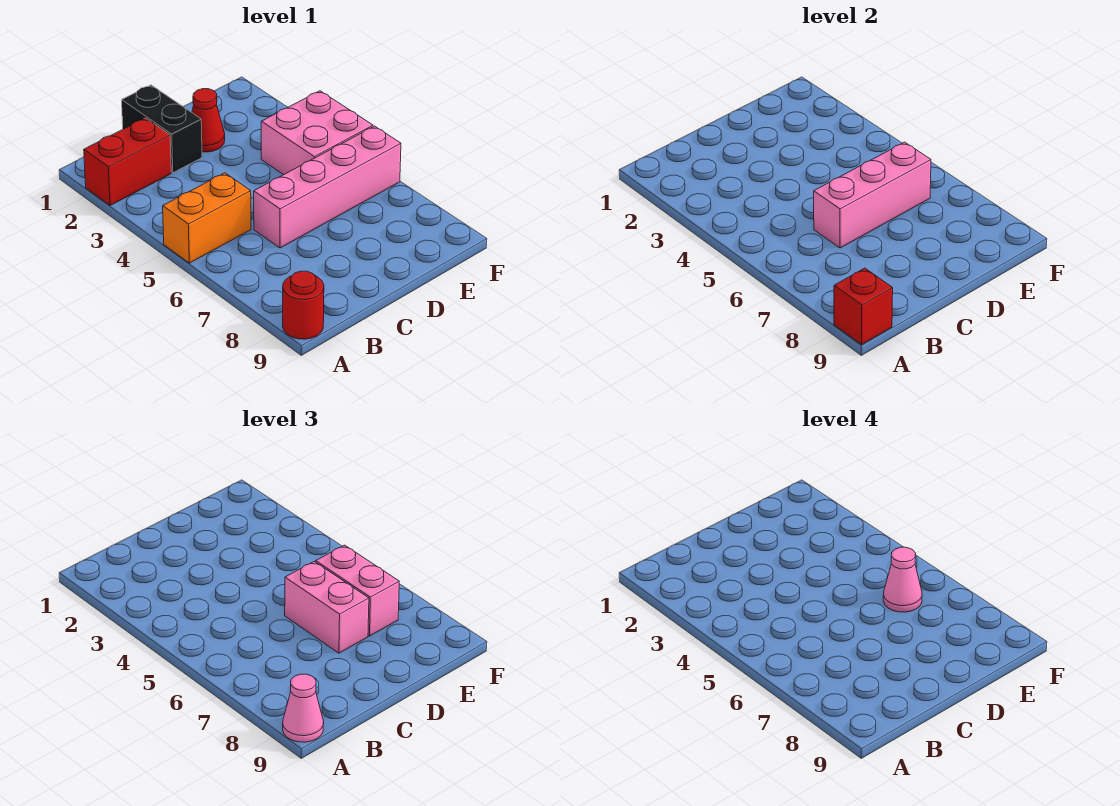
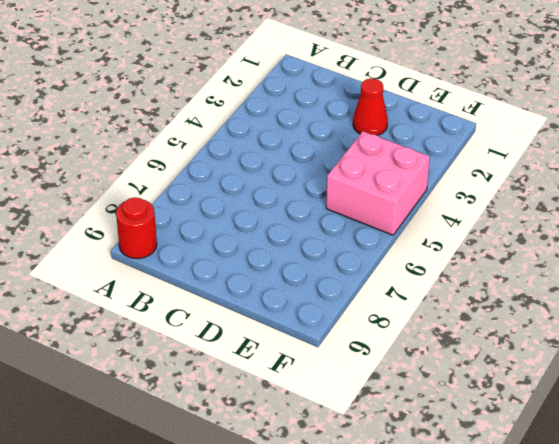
none -> red 1x2 brick [84,118,171,205]
none -> orange 1x2 brick [163,173,251,263]
none -> black 1x2 brick [122,85,202,173]

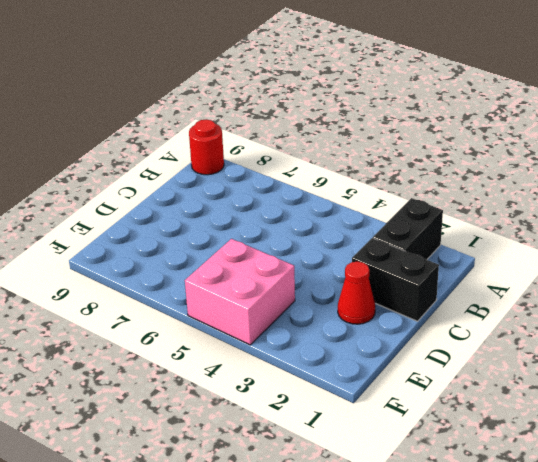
black 1x2 brick [373,198,443,260] -> red 1x2 brick [84,118,171,205]
none -> orange 1x2 brick [163,173,251,263]
none -> pink 1x4 brick [254,126,401,248]
none -> red 1x1 brick [834,268,893,345]

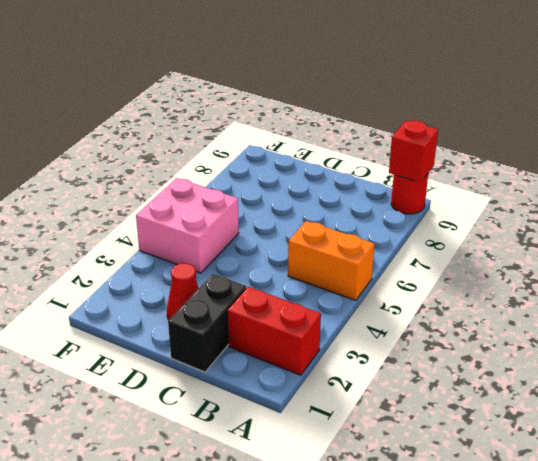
none -> pink 1x4 brick [254,126,401,248]
none -> pink 1x3 brick [814,142,931,248]
none -> pink 1x1 cone [283,674,324,742]

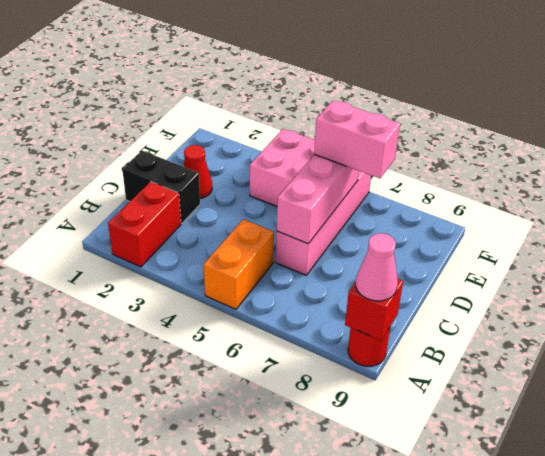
none -> pink 1x2 brick [285,562,369,653]
none -> pink 1x1 cone [883,547,922,612]

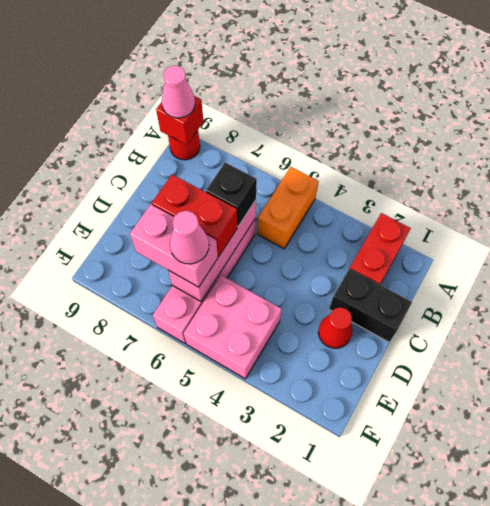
black 1x1 brick [206,163,257,226] -> none
red 1x2 brick [152,174,237,256] -> pink 1x2 brick [285,562,369,653]

